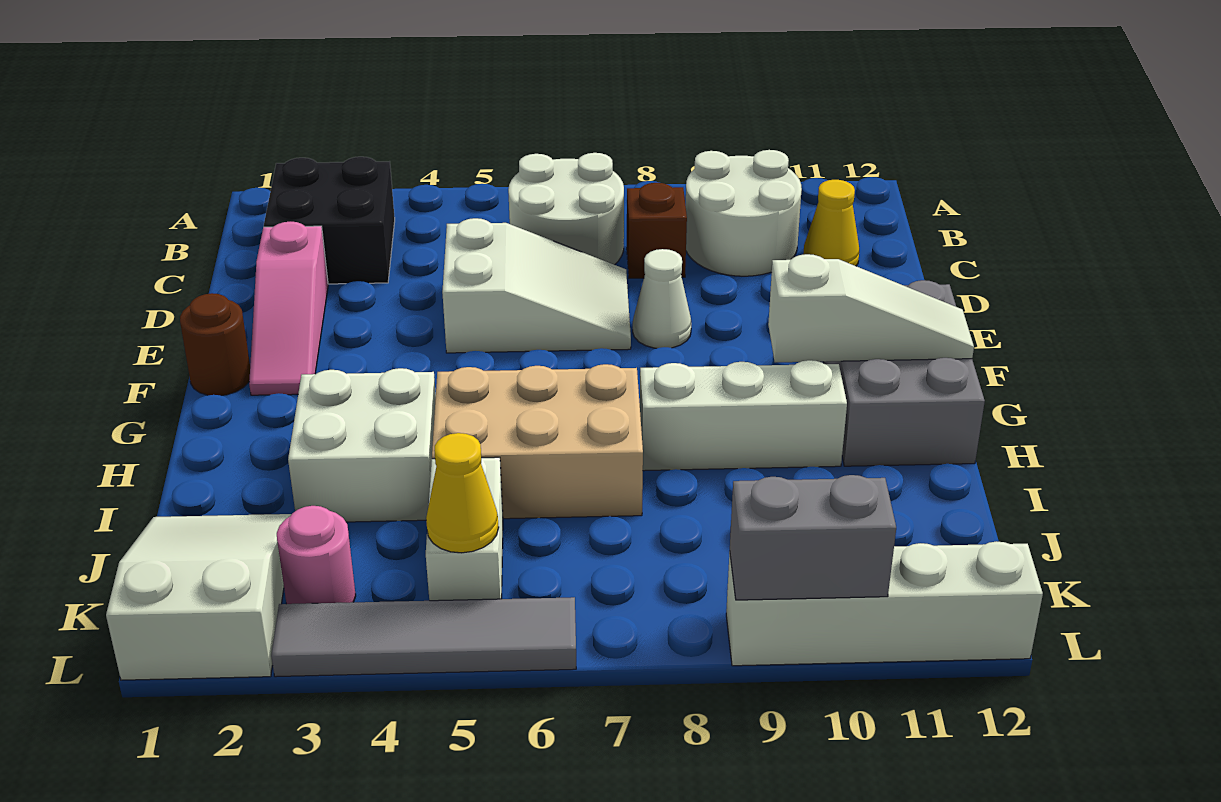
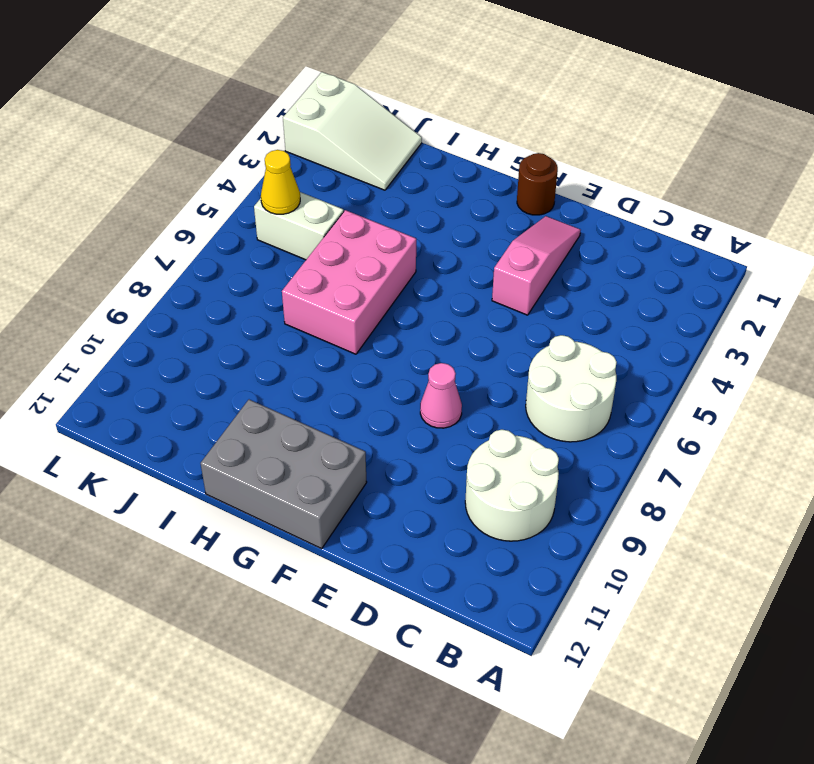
pink 1x3 slope [492,216,581,315] -> pink 1x3 slope turned to [249,222,328,395]
pink 1x1 cone [420,363,462,428] -> white 1x1 cone [633,249,691,348]
pink 2x3 brick [282,210,416,354] -> tan 2x3 brick [432,364,643,519]
none -> black 2x2 brick [264,157,395,284]
none -> brown 1x1 brick [627,183,687,278]
none -> yellow 1x1 cone [803,180,859,266]

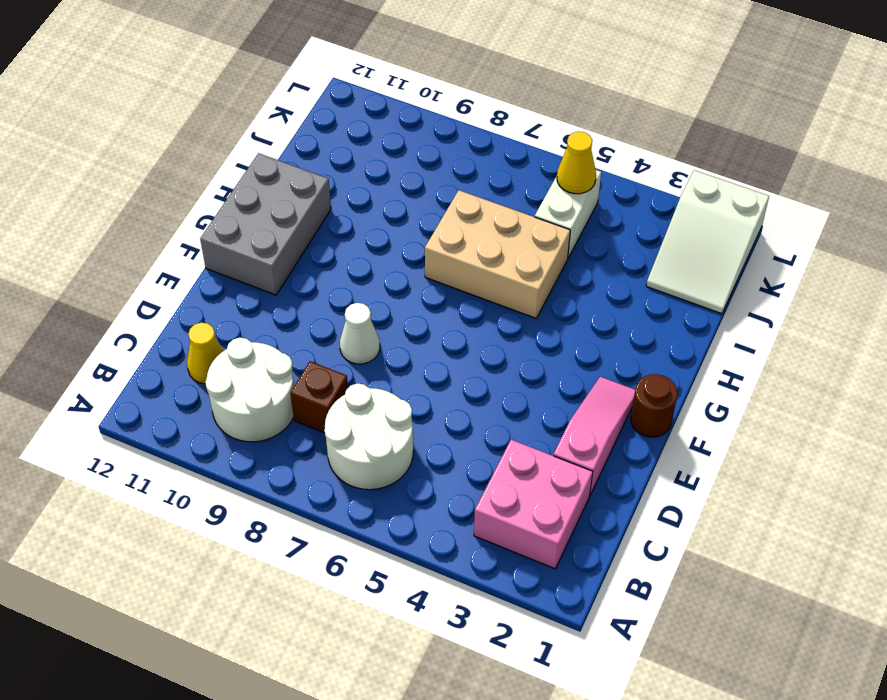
pink 2x2 brick [474,440,593,569] -> black 2x2 brick [264,157,395,284]
none -> white 2x3 slope [442,218,631,353]
none -> white 2x2 brick [288,368,436,522]
none -> white 1x3 brick [640,360,847,471]

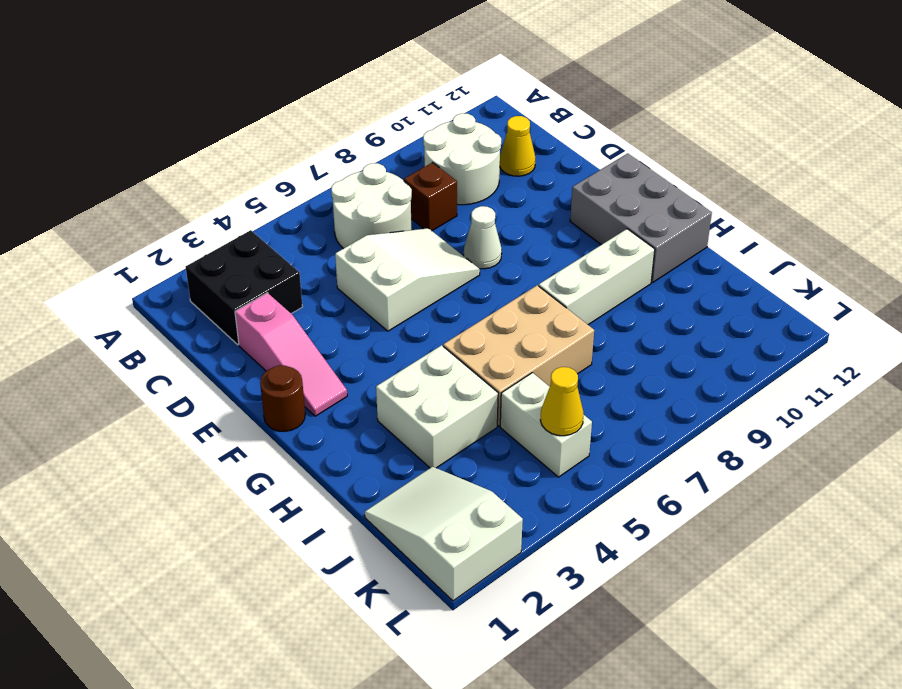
none -> pink 1x1 round brick [277,506,356,604]
none -> grey 1x4 tile [271,597,576,677]
none -> white 1x4 brick [726,541,1043,666]

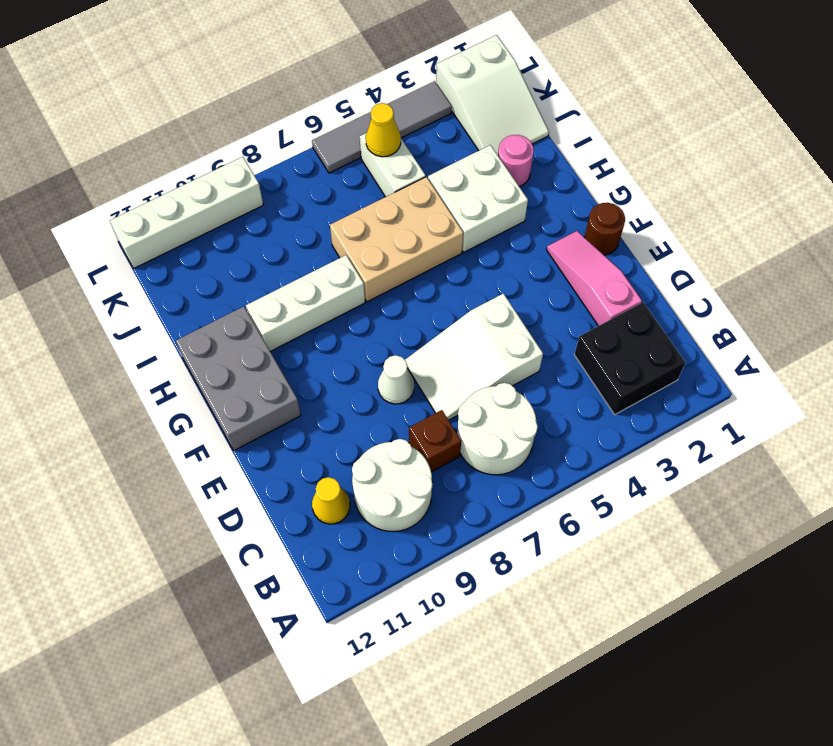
pink 1x1 round brick [498,135,534,186] -> pink 1x1 round brick moved to [277,506,356,604]
none -> white 1x3 slope [768,254,974,362]
none -> grey 1x2 brick [730,475,896,600]

